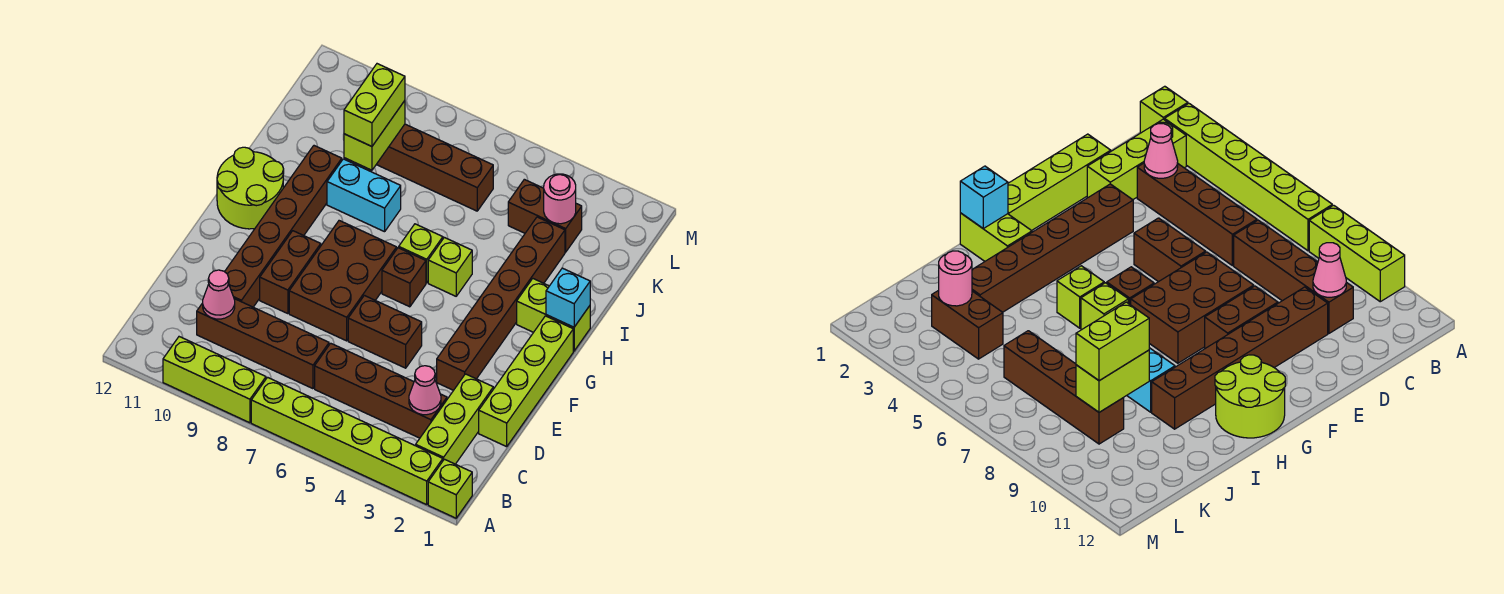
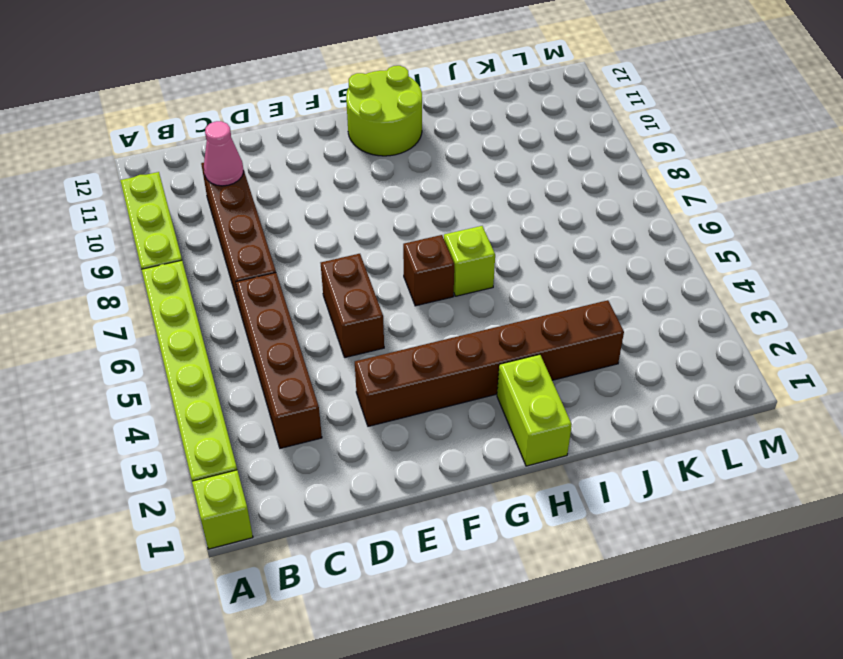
none -> lime 1x3 brick [416,374,493,464]
none -> lime 1x4 brick [479,316,573,447]
none -> brown 1x6 brick [225,146,342,307]

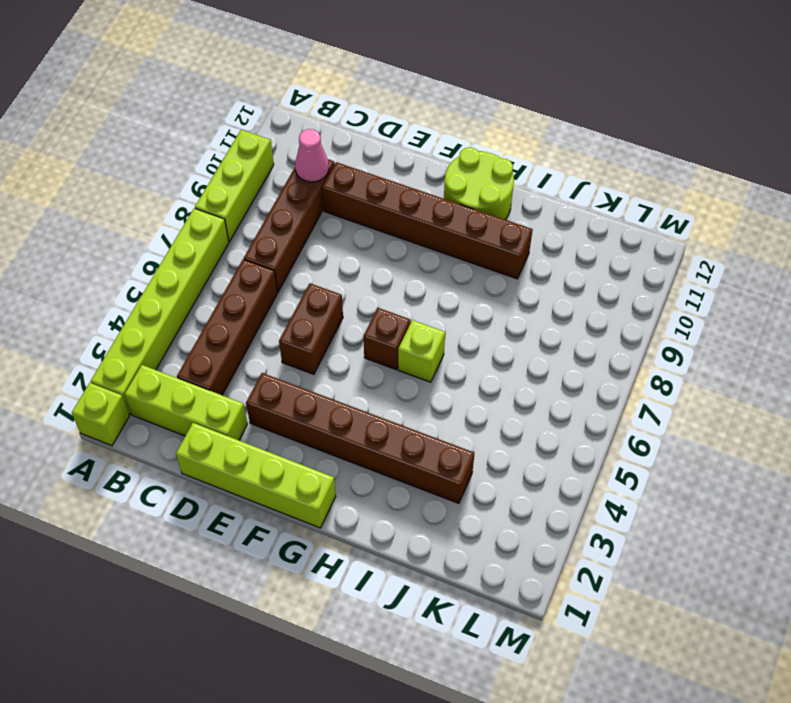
none -> brown 2x3 brick [289,221,397,341]
none -> brown 1x2 brick [260,231,321,314]
none -> lime 1x2 brick [517,279,590,351]

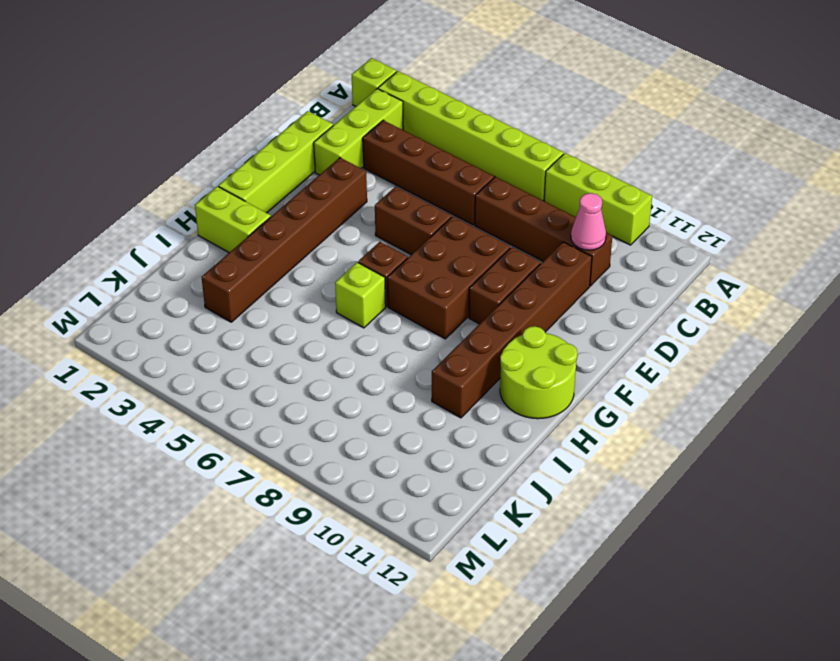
none -> lime 1x1 brick [428,237,472,296]
none -> cyan 1x2 brick [327,159,401,232]
none -> brown 1x2 brick [508,179,582,252]

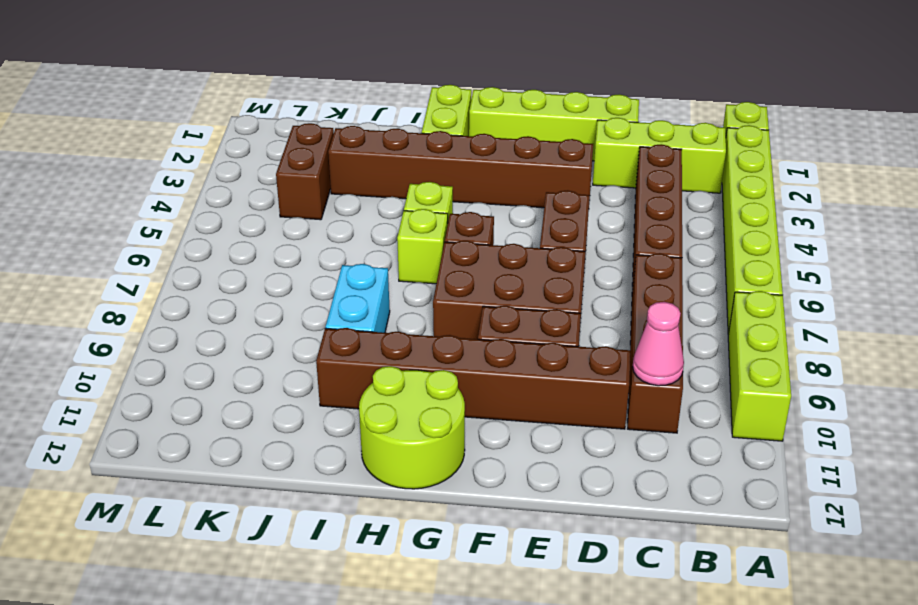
none -> brown 1x4 brick [376,124,493,211]
none -> pink 1x1 cone [409,366,441,415]
none -> cyan 1x1 brick [546,268,590,327]

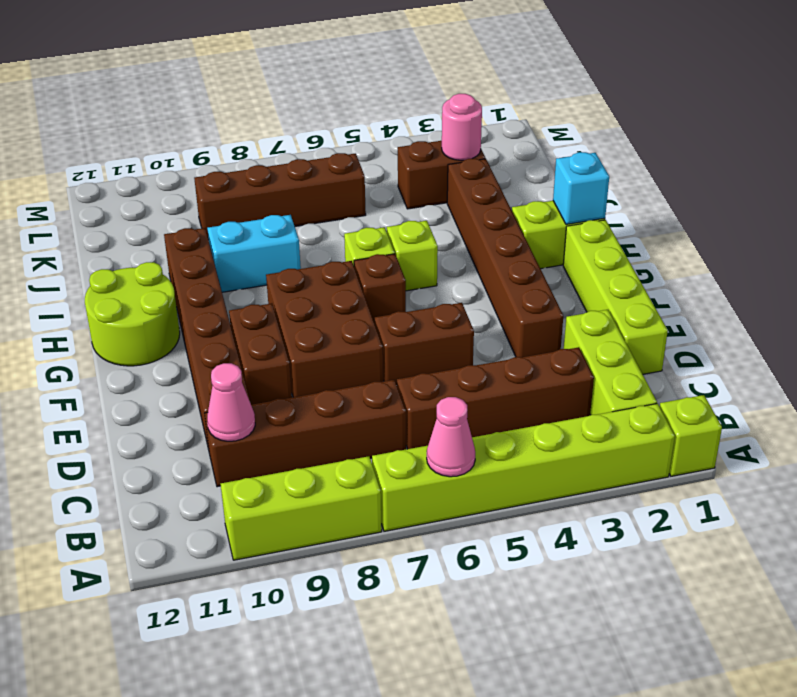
pink 1x1 cone [427,397,475,477] -> pink 1x1 cone moved to [409,366,441,415]
none -> lime 1x2 brick [344,101,405,170]
none -> lime 1x2 brick [344,64,405,146]

